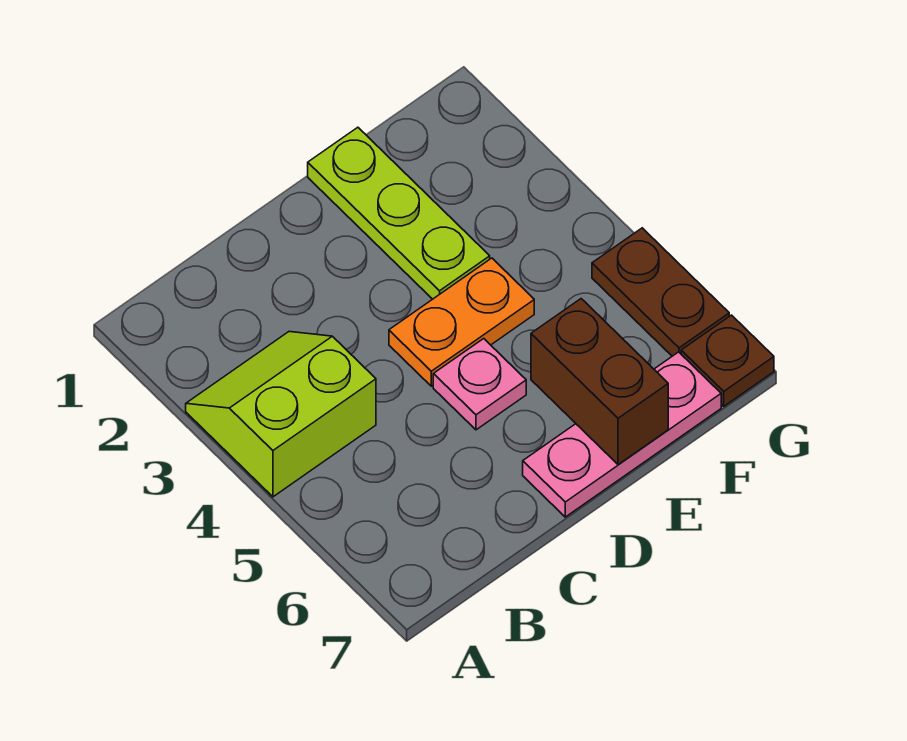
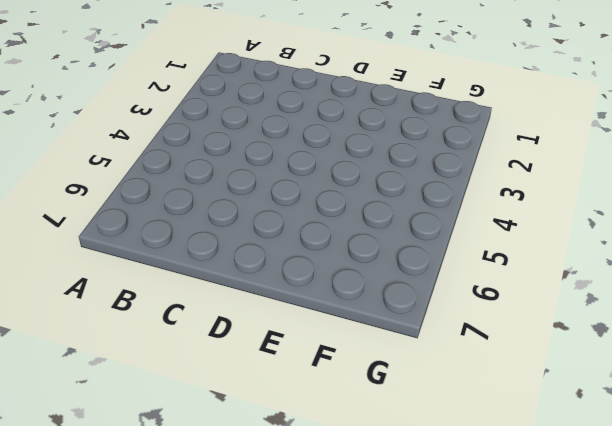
none -> lime 2x2 slope [186,332,376,497]
none -> orange 1x2 plate [389,258,534,386]

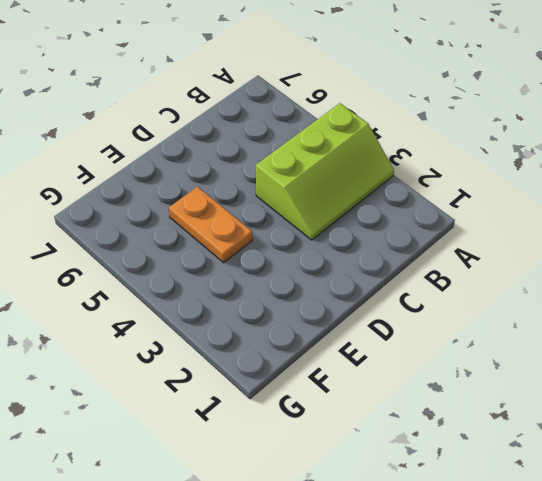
lime 2x3 slope [256,103,394,240] -> lime 2x2 slope [186,332,376,497]
orange 1x2 plate [169,187,252,263] -> orange 1x2 plate turned to [389,258,534,386]
none -> pink 1x1 plate [433,339,526,430]
none -> pink 1x3 plate [523,352,721,517]

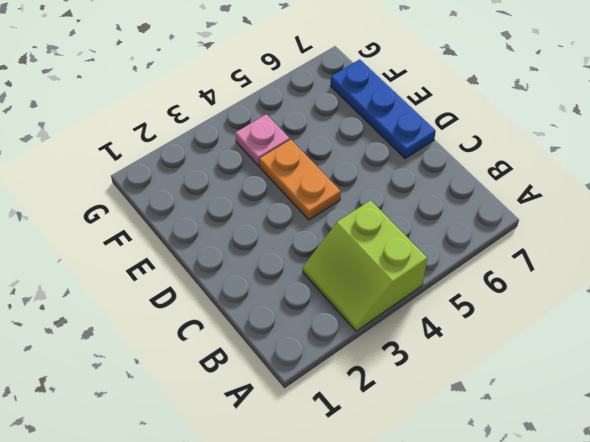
blue 1x3 plate [331,59,436,159] -> pink 1x3 plate [523,352,721,517]
pink 1x1 plate [235,114,290,166] -> pink 1x1 plate moved to [433,339,526,430]
none -> lime 1x3 plate [308,127,490,299]
none -> brown 1x2 plate [592,228,729,356]

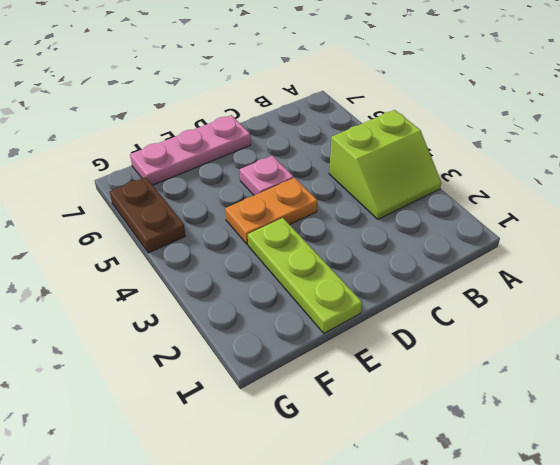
none -> brown 1x1 plate [681,315,774,406]
none -> brown 1x2 brick [531,299,668,465]

